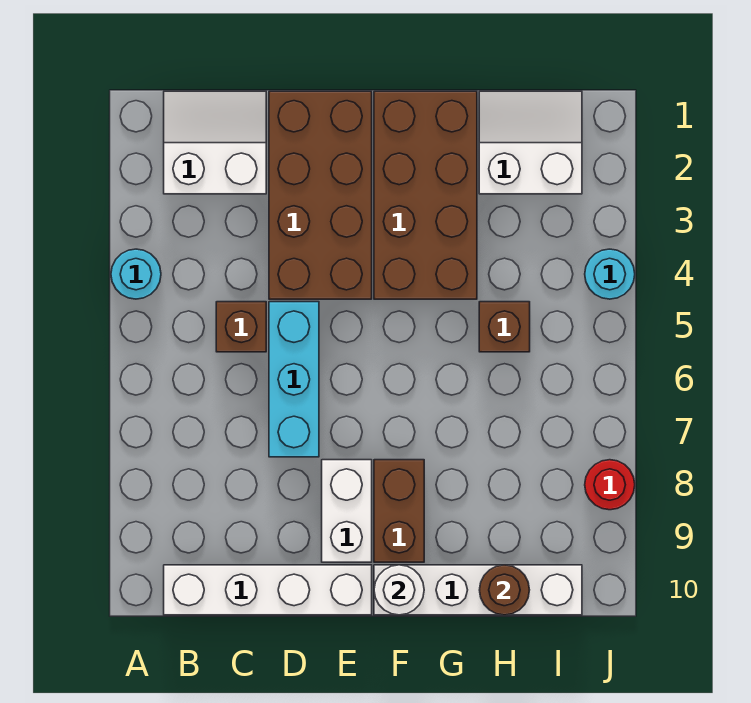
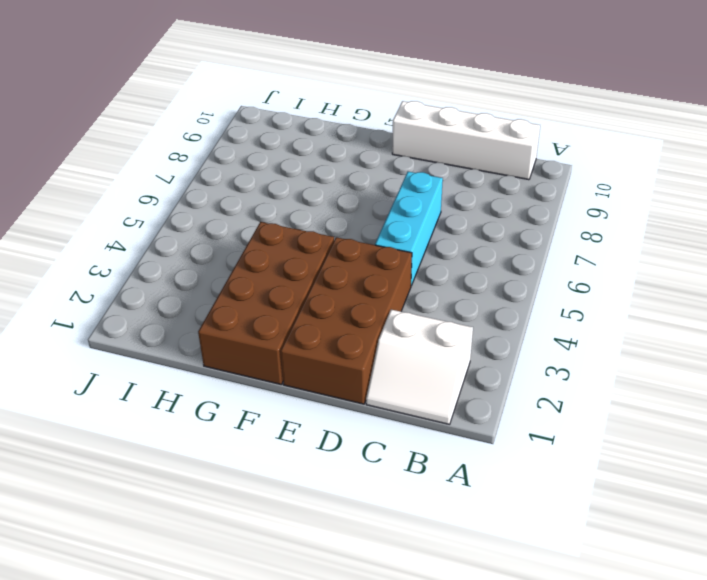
none -> cyan 1x1 round brick [111,249,161,299]
none -> brown 1x1 brick [216,302,266,352]
none -> white 1x2 brick [322,460,372,562]

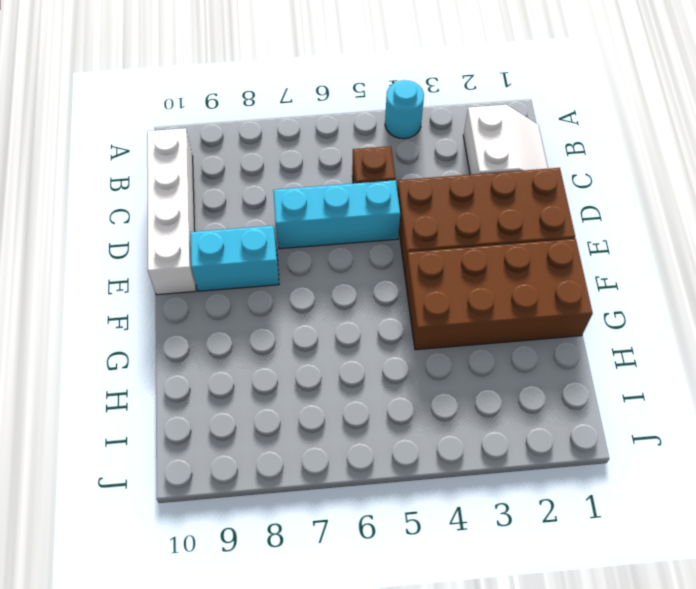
cyan 1x2 brick [190,226,279,291] -> white 1x2 brick [322,460,372,562]
none -> brown 1x2 brick [374,460,424,562]
none -> white 1x4 brick [374,565,582,615]
none -> white 2x2 slope [479,91,582,194]

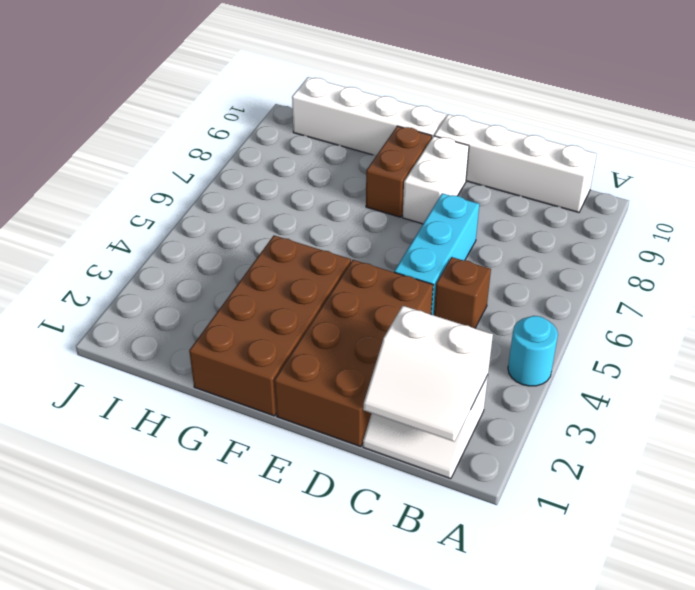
white 2x2 slope [363,306,493,442] -> white 2x2 slope moved to [479,91,582,194]
none -> brown 1x1 brick [479,302,530,352]
none -> cyan 1x1 round brick [585,249,635,299]
none -> red 1x1 round brick [585,460,635,510]

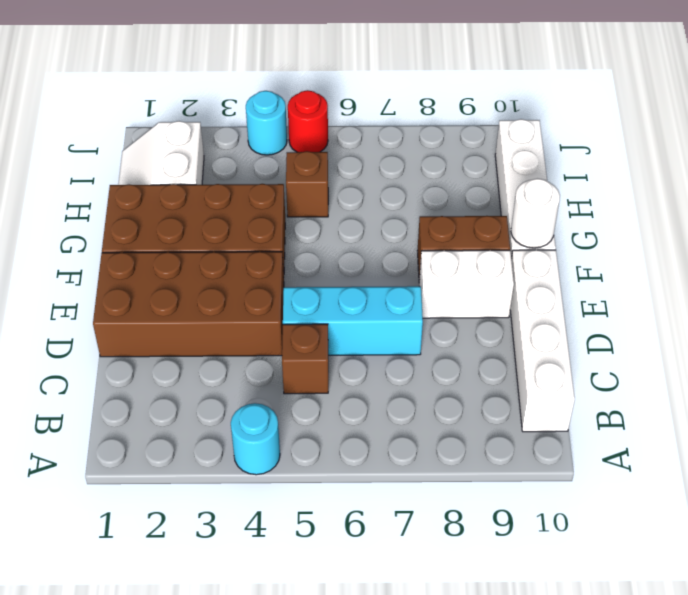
red 1x1 round brick [288,90,328,152] -> red 1x1 round brick moved to [585,460,635,510]
none -> white 2x2 slope [164,91,266,194]
none -> brown 1x1 round brick [480,565,529,615]

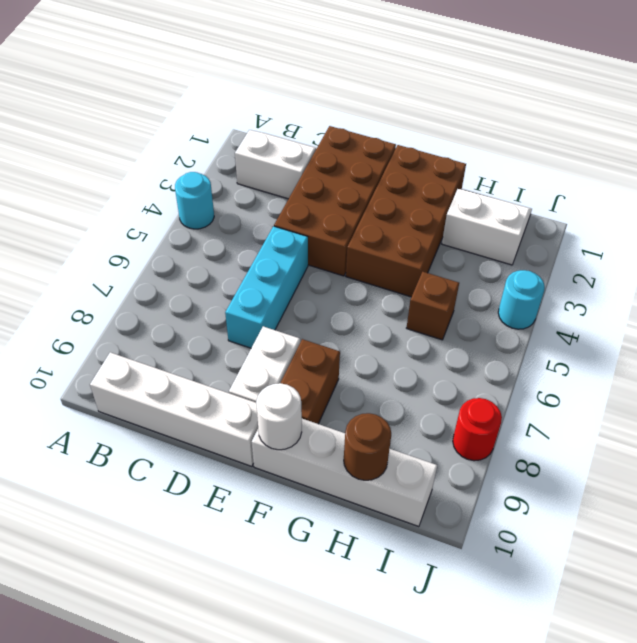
none -> brown 1x1 brick [216,302,266,352]

